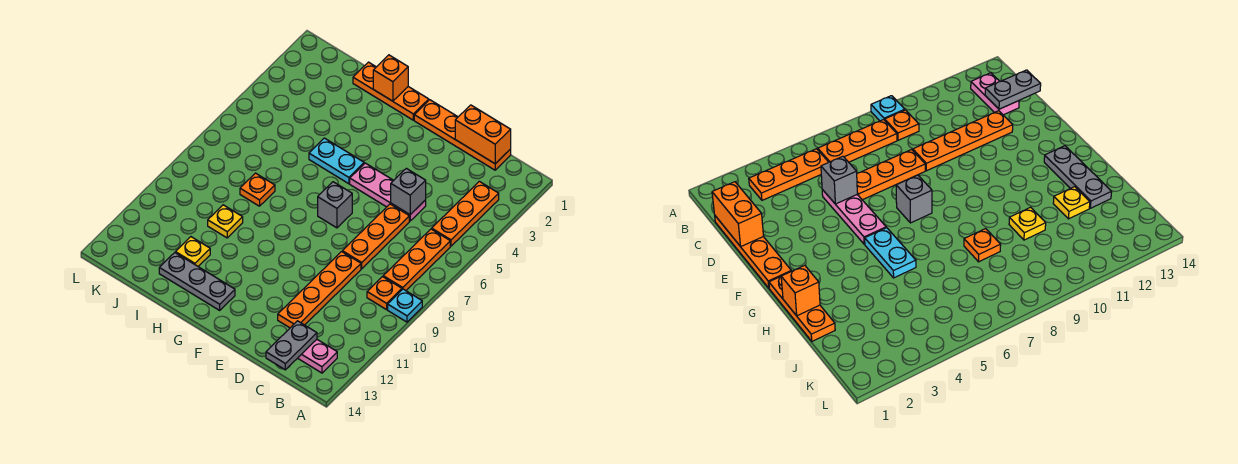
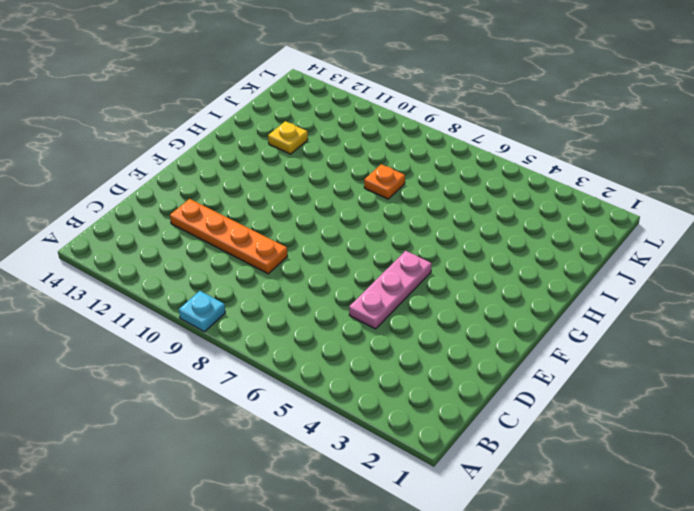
none -> orange 1x3 plate [432,181,499,246]
none -> orange 1x3 plate [383,229,450,291]
none -> orange 1x1 plate [367,277,402,310]

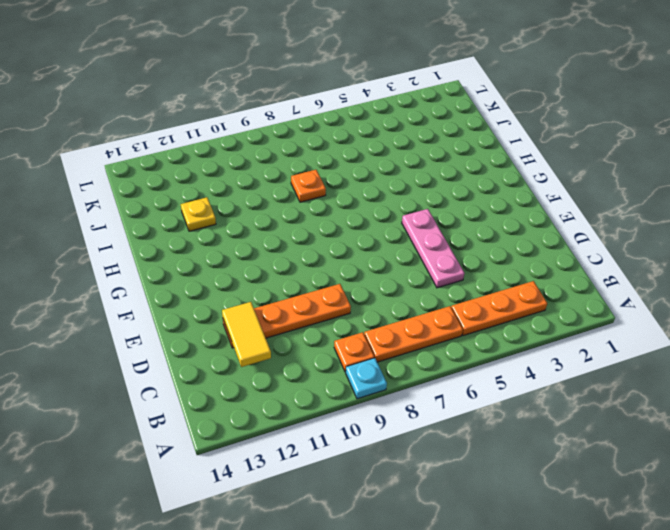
yellow 1x2 tile [222,302,271,367] -> none
none -> pink 1x2 plate [298,340,337,373]
none -> orange 1x4 plate [414,100,511,170]
none -> orange 1x3 plate [342,204,409,269]

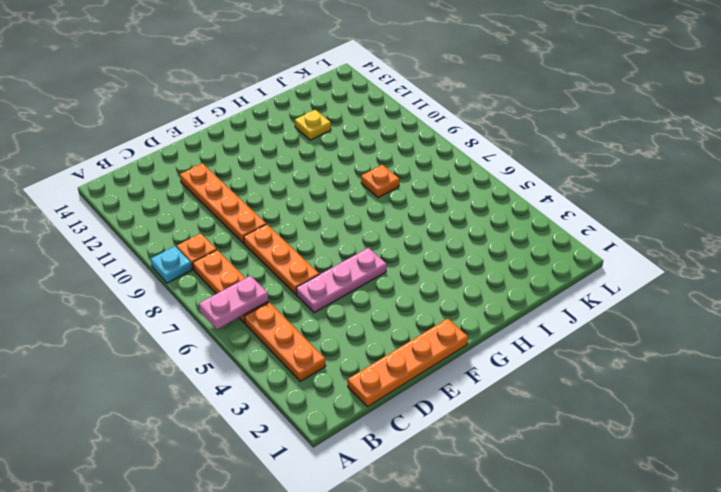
pink 1x2 plate [199,276,268,329] -> pink 1x2 plate moved to [298,340,337,373]
none -> grey 1x1 brick [318,182,352,228]
none -> orange 1x3 plate [353,62,429,120]
none -> cyan 1x2 plate [309,138,364,184]

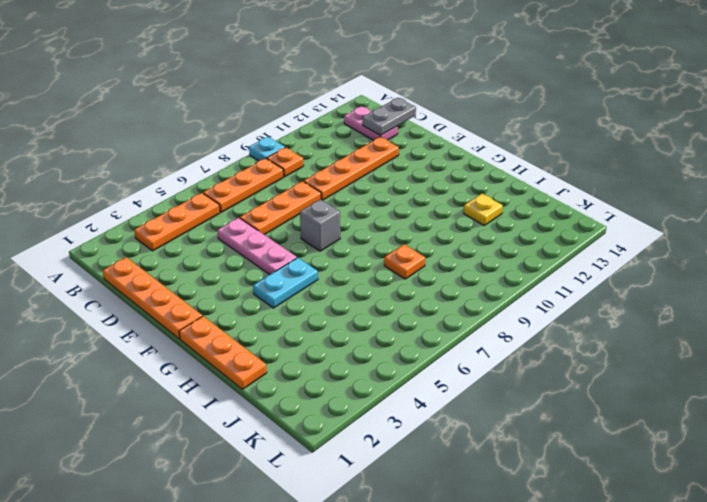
cyan 1x2 plate [253,258,318,308] -> cyan 1x2 plate turned to [309,138,364,184]
none -> grey 1x3 plate [159,253,235,310]
none -> yellow 1x1 plate [208,205,243,238]
none -> orange 1x2 brick [455,105,511,164]

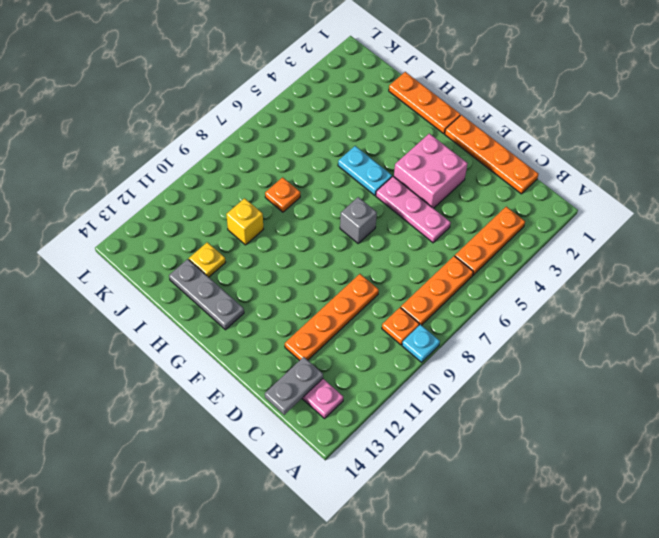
pink 2x2 brick [394,134,468,208] -> none
yellow 1x1 brick [226,198,263,245] -> yellow 1x1 plate [208,205,243,238]
none -> orange 1x3 plate [342,204,409,269]
none -> orange 1x2 brick [455,105,511,164]
none -> grey 1x1 brick [391,168,426,215]

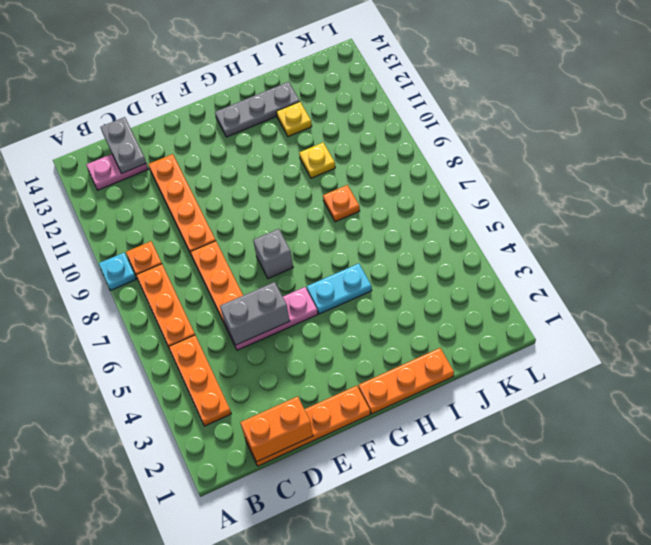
grey 1x2 brick [220,282,290,345] -> grey 1x1 brick [391,168,426,215]
none -> orange 1x1 brick [373,55,408,101]

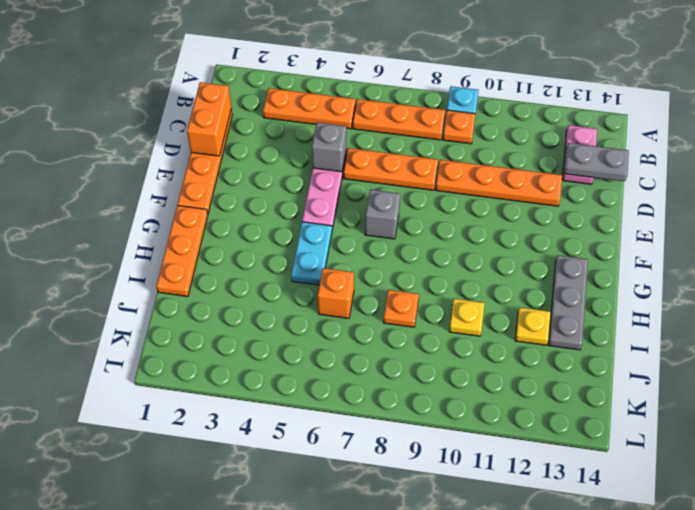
orange 1x1 brick [318,268,354,318] -> orange 1x1 brick moved to [373,55,408,101]

